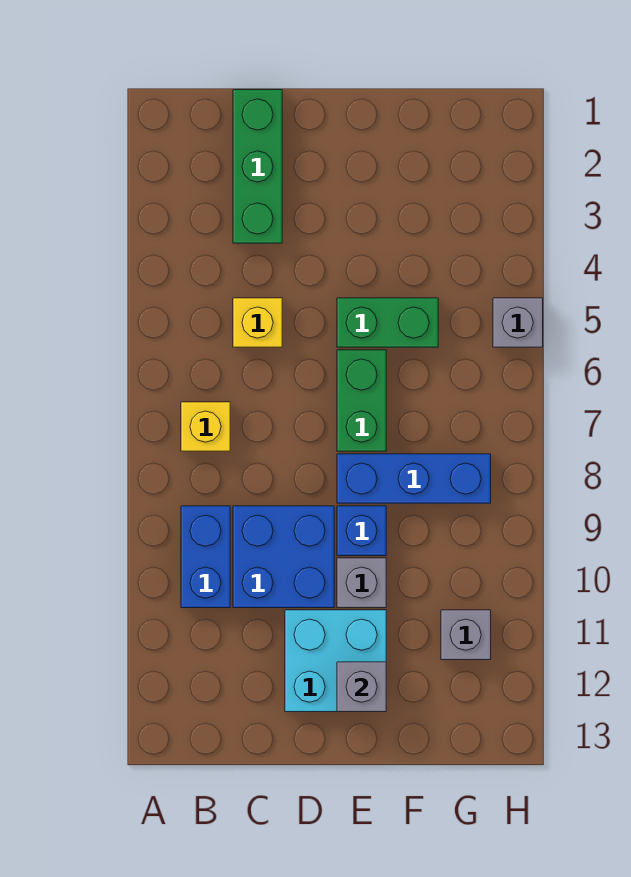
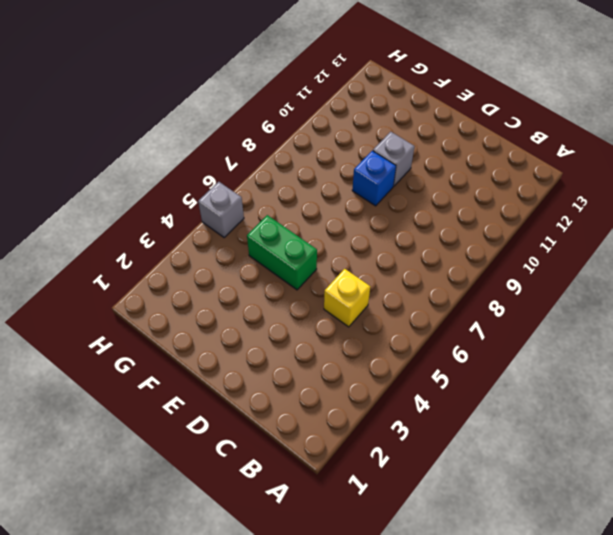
none -> yellow 1x1 brick [181,402,230,451]
none -> blue 1x2 brick [181,506,230,608]
none -> green 1x3 brick [233,90,282,243]

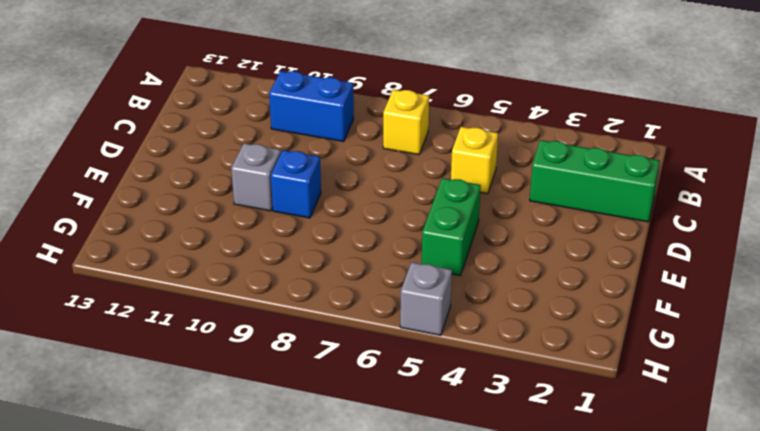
none -> blue 2x2 brick [233,506,334,608]
none -> cyan 2x2 brick [285,610,386,712]
none -> green 1x2 brick [337,350,386,451]

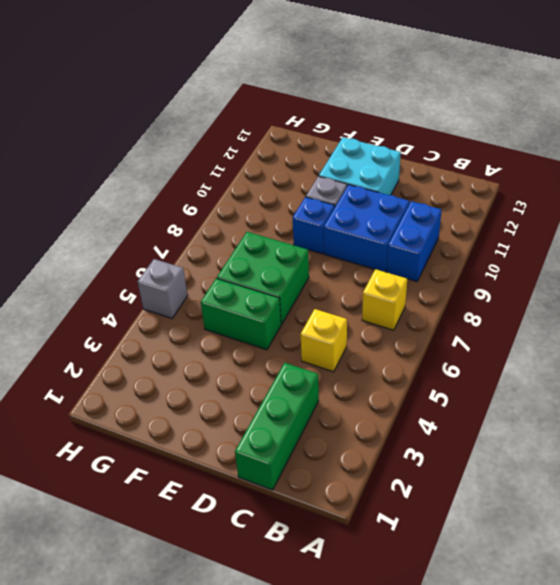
green 2x2 brick [217,232,309,324] -> green 1x2 brick [337,350,386,451]
none -> blue 1x3 brick [337,454,491,503]
none -> grey 1x1 brick [441,610,491,660]
none -> grey 1x1 brick [337,662,386,712]

